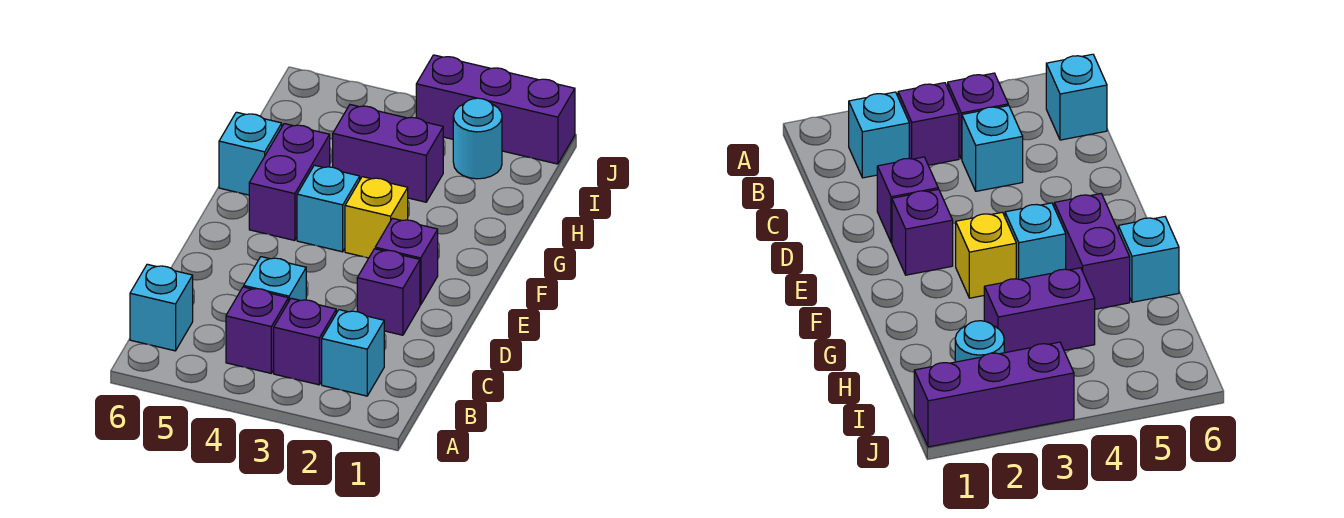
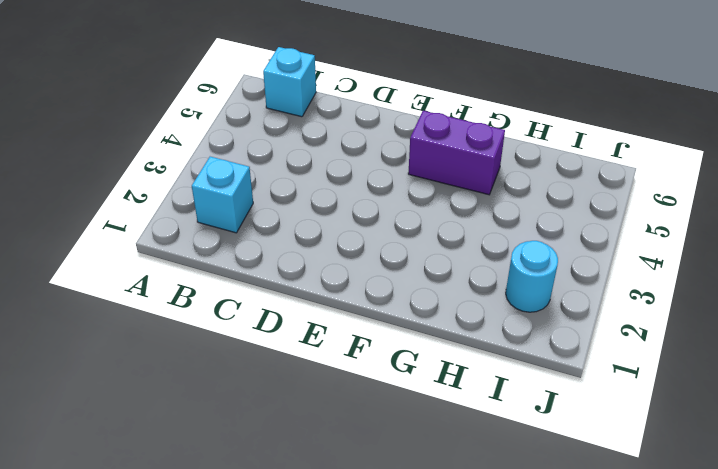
none -> purple 1x1 brick [274,298,336,385]
none -> purple 1x1 brick [226,287,288,373]
none -> cyan 1x1 brick [244,257,306,302]

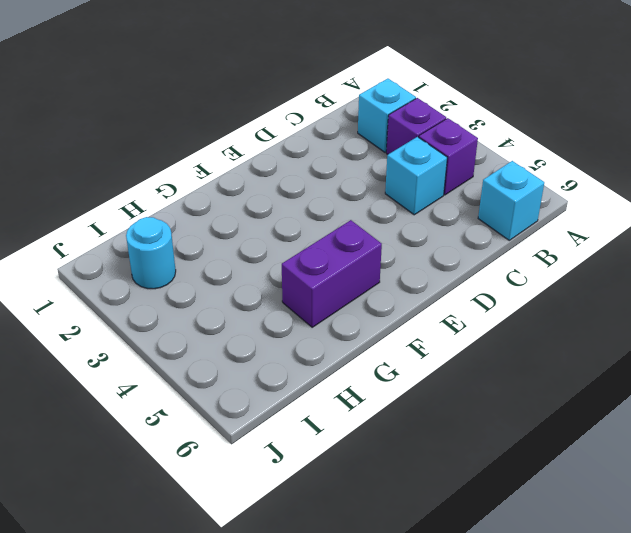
none -> purple 1x1 brick [357,249,420,335]
none -> purple 1x1 brick [375,218,438,305]
none -> yellow 1x1 brick [345,177,408,258]

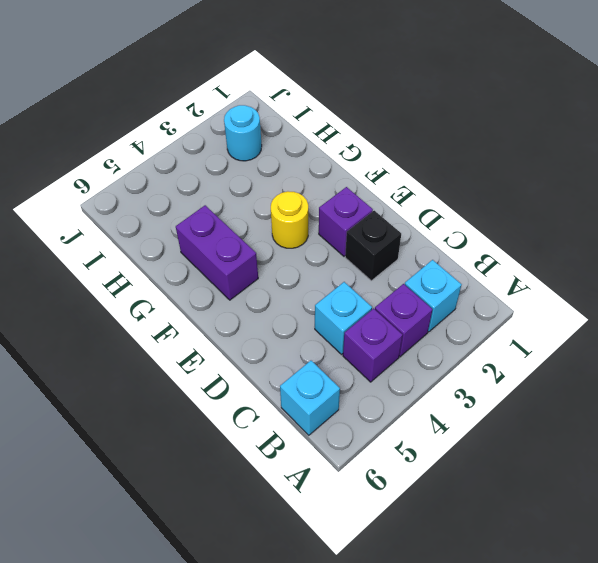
black 1x1 brick [345,211,401,281] -> purple 1x1 brick [357,249,420,335]
yellow 1x1 round brick [271,191,308,248] -> yellow 1x1 brick [345,177,408,258]
none -> cyan 1x1 brick [297,165,360,252]
none -> cyan 1x1 brick [219,112,282,195]
none -> purple 1x2 brick [333,105,443,202]

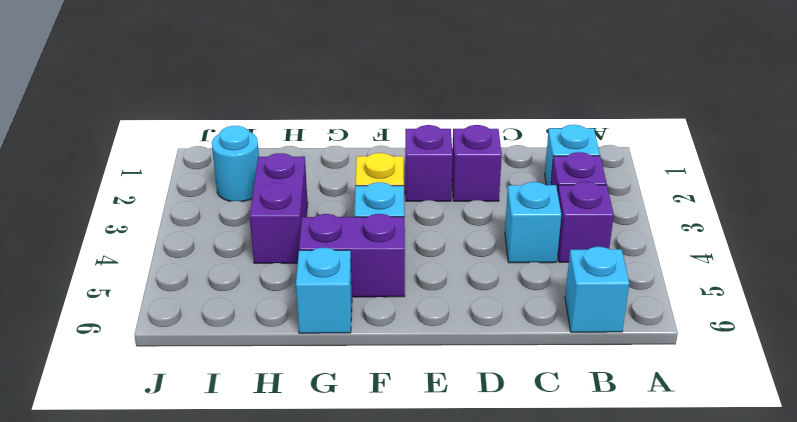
none -> purple 1x3 brick [416,55,575,164]

